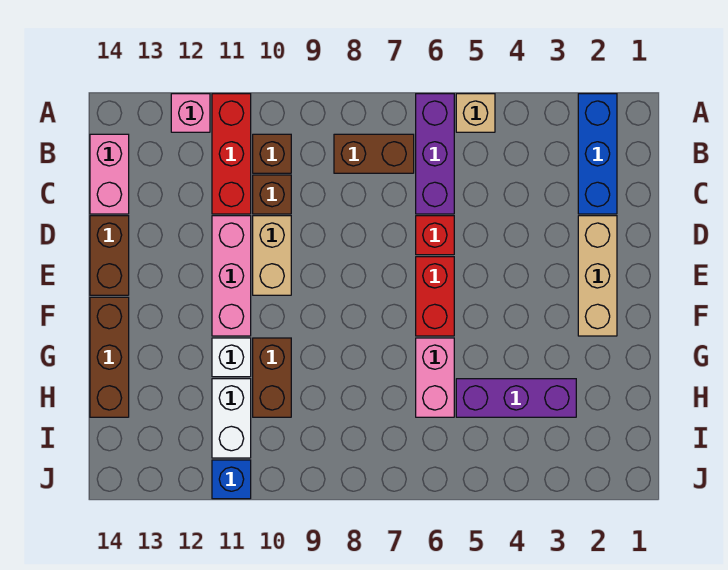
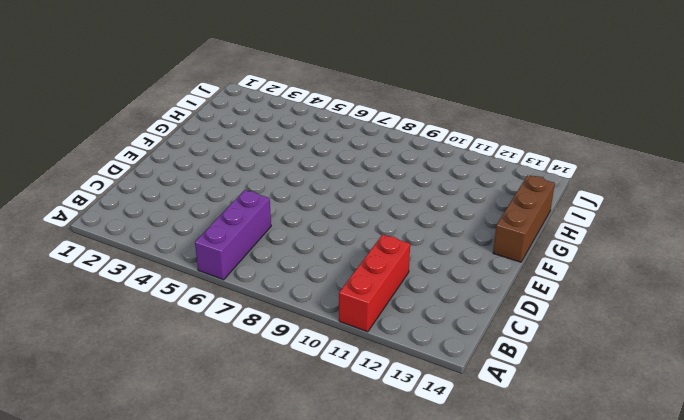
none -> blue 1x3 brick [578,94,617,214]
none -> tan 1x1 brick [456,94,495,132]
none -> pink 1x1 brick [171,94,210,132]

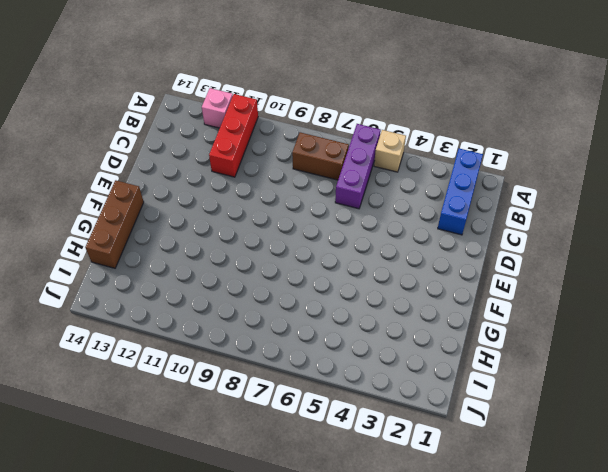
none -> brown 1x1 brick [253,134,291,173]
none -> pink 1x2 brick [90,134,129,214]
none -> brown 1x1 brick [253,175,291,214]

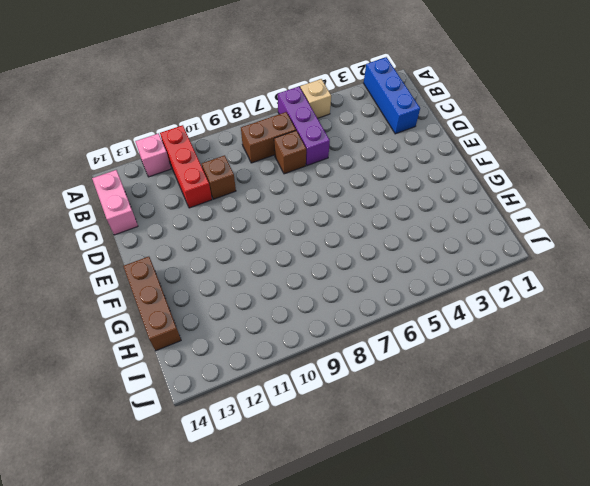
brown 1x1 brick [274,131,306,174] -> brown 1x1 brick moved to [253,134,291,173]
none -> tan 1x3 brick [578,216,617,336]
none -> red 1x1 brick [416,216,454,255]
none -> tan 1x2 brick [253,216,291,295]

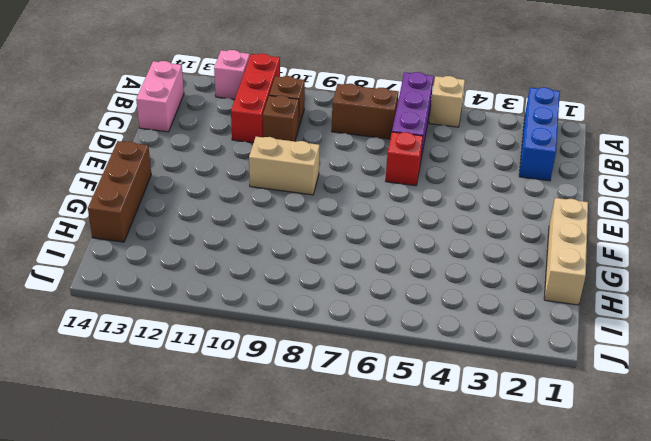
tan 1x2 brick [249,137,320,195] -> tan 1x2 brick turned to [253,216,291,295]
tan 1x3 brick [544,198,588,305] -> tan 1x3 brick moved to [578,216,617,336]
none -> pink 1x3 brick [212,216,251,336]
none -> brown 1x2 brick [90,216,129,295]
none -> red 1x2 brick [416,257,454,336]

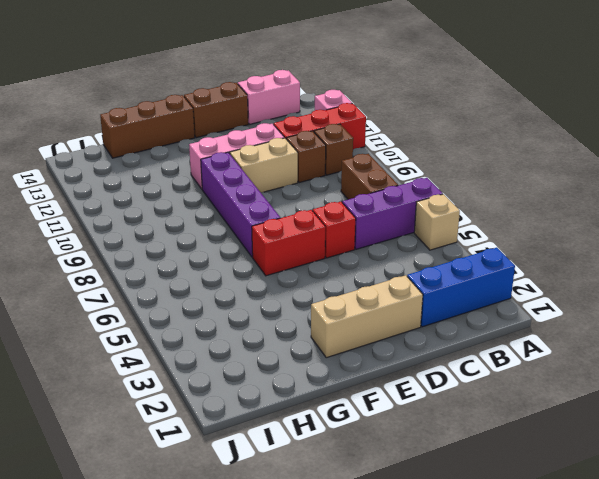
purple 1x4 brick [201,152,280,257] -> none
none -> pink 1x2 brick [416,338,454,417]
none -> brown 1x2 brick [253,338,291,417]
none -> white 1x1 brick [212,338,251,377]

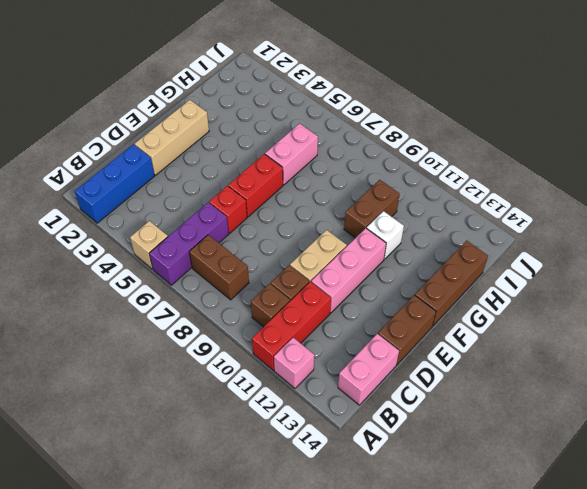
none -> purple 1x3 brick [456,379,576,417]
none -> white 1x2 brick [212,379,251,458]
none -> blue 1x1 brick [212,460,251,499]

